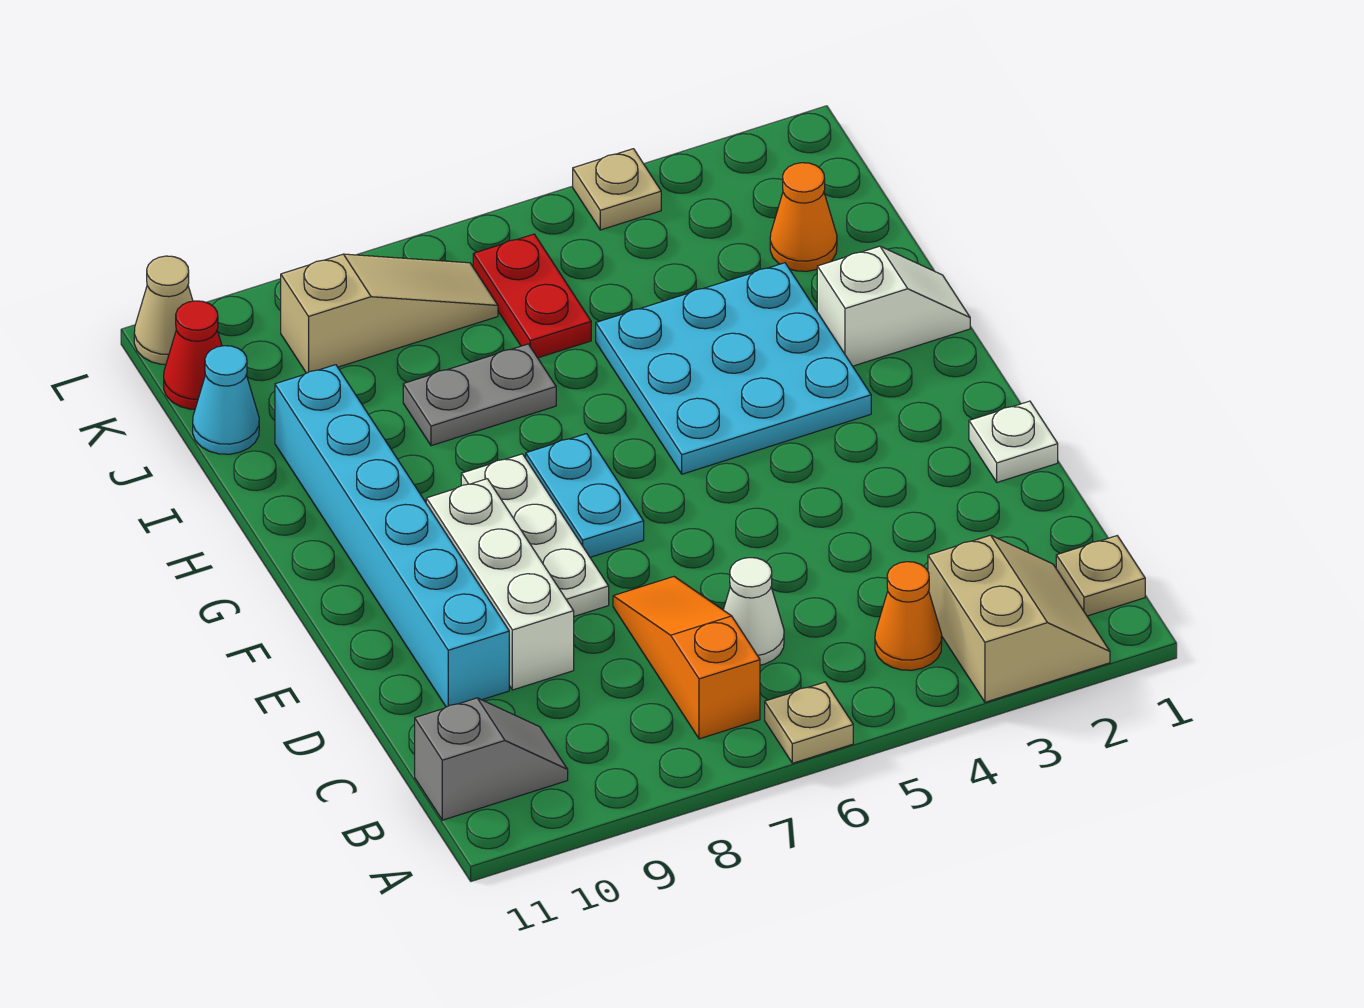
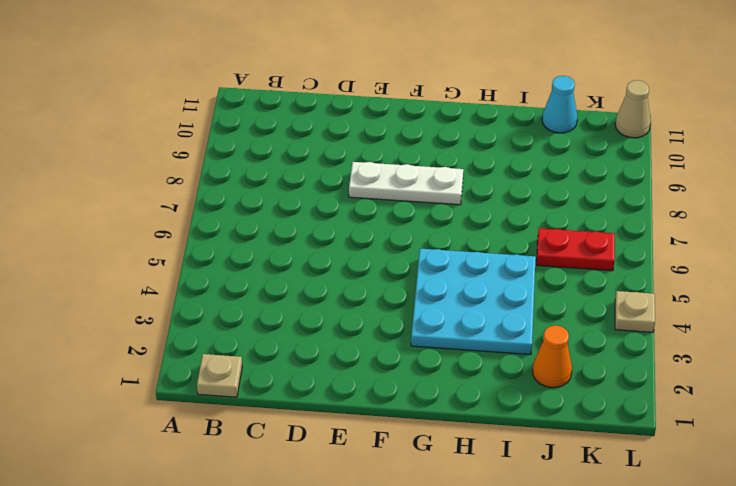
none -> tan 2x2 slope [928,535,1110,702]
none -> tan 1x1 plate [765,682,853,763]
none -> orange 1x1 cone [875,562,942,670]

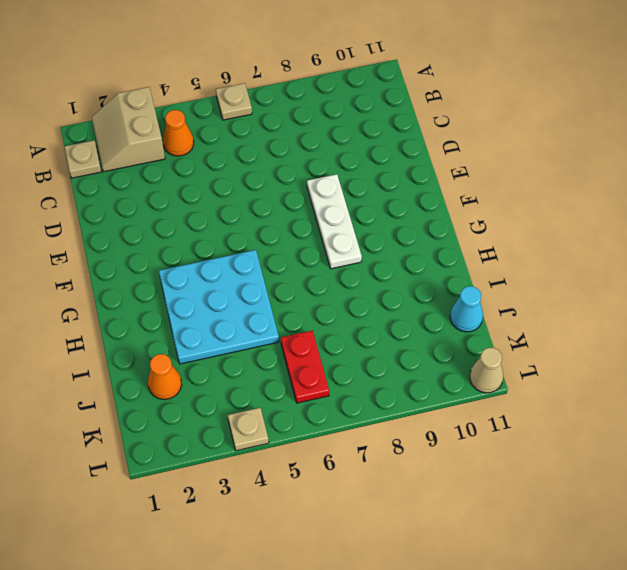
none -> orange 1x3 slope [613,577,760,739]
none -> grey 1x2 slope [415,698,568,820]
none -> white 1x1 cone [723,558,784,665]

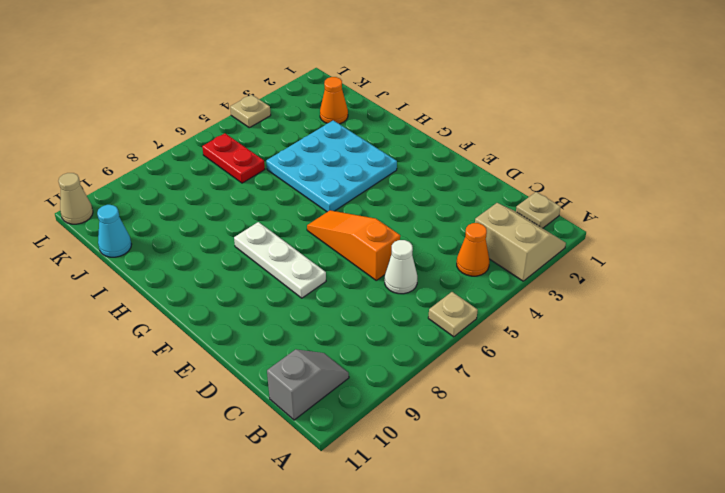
orange 1x3 slope [307,210,400,280] -> orange 1x3 slope moved to [613,577,760,739]
none -> white 1x3 brick [426,479,574,690]
none -> cyan 1x6 brick [275,365,509,707]
none -> white 1x1 plate [969,401,1058,482]

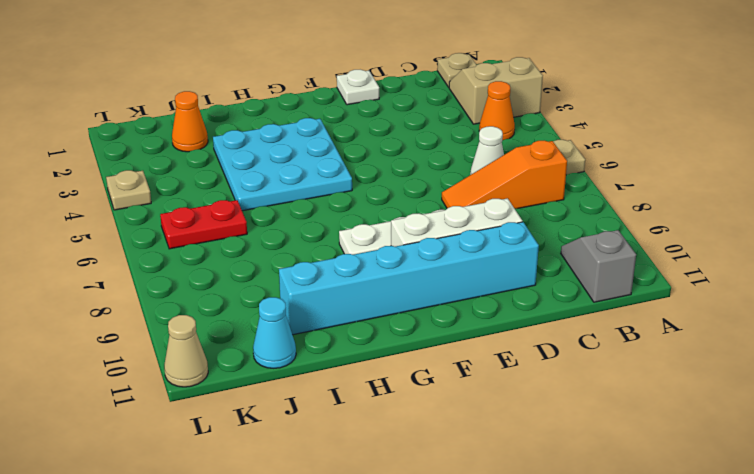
none -> cyan 1x2 plate [526,434,644,557]
none -> white 1x2 slope [817,246,970,366]
none -> grey 1x2 plate [403,344,556,446]

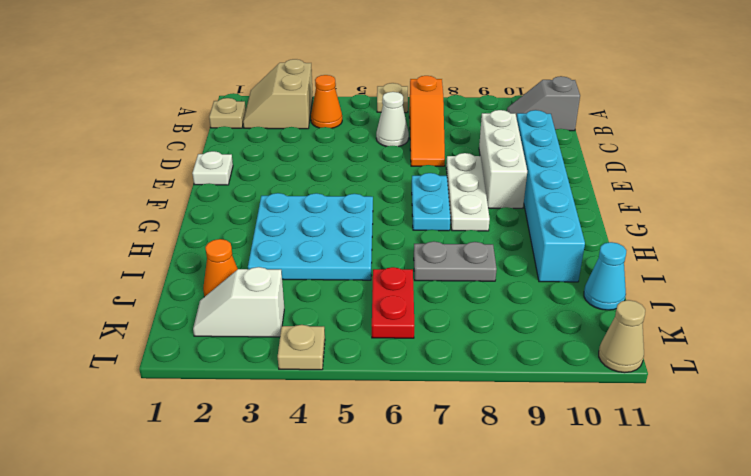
white 1x2 slope [193,267,284,337] -> white 1x2 slope moved to [817,246,970,366]
none -> tan 1x3 slope [281,254,498,373]
none -> red 1x1 cone [164,301,222,409]

